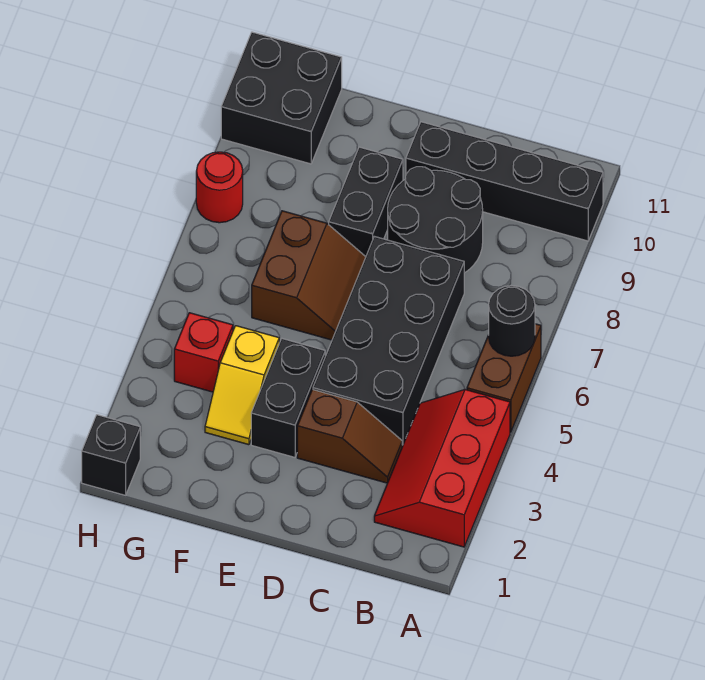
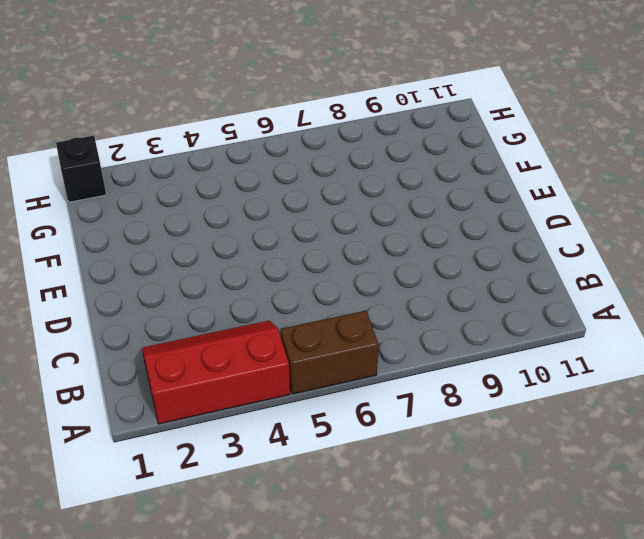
none -> black 1x4 brick [406,122,603,241]
none -> brown 1x2 slope [297,390,402,483]
none -> black 2x4 brick [313,236,464,445]

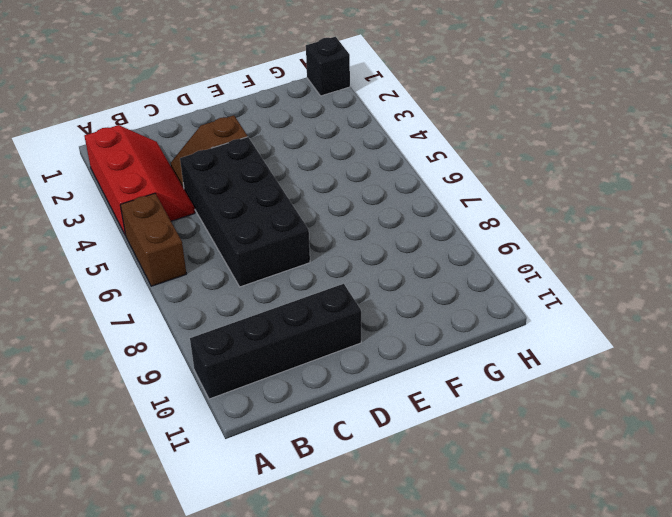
none -> black 2x2 round brick [388,167,483,273]
none -> black 1x2 brick [251,339,325,457]
none -> brown 2x2 slope [252,211,366,340]

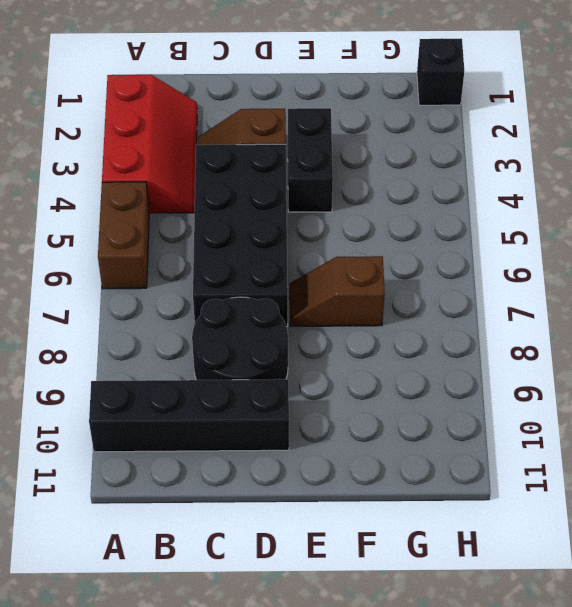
brown 1x2 slope [289,256,385,326] -> brown 2x2 slope [252,211,366,340]
none -> black 1x2 brick [329,147,403,257]
none -> yellow 1x2 slope [205,326,279,445]
none -> red 1x1 brick [174,313,233,392]

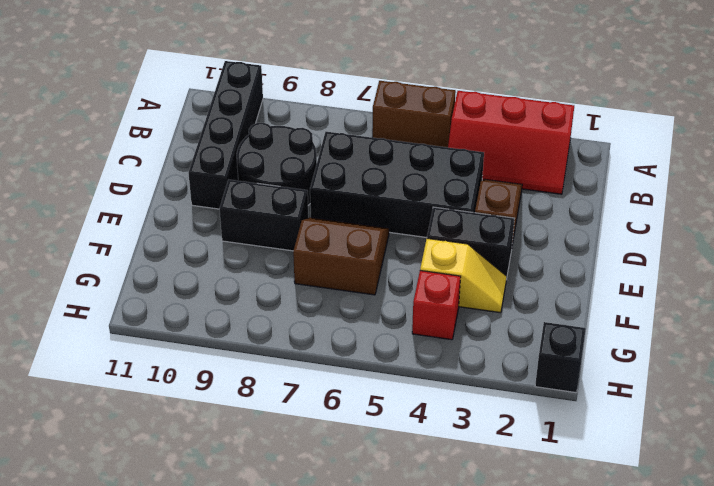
none -> black 2x2 brick [221,32,342,164]
none -> red 1x1 round brick [196,152,243,223]
none -> black 1x1 round brick [489,286,535,356]

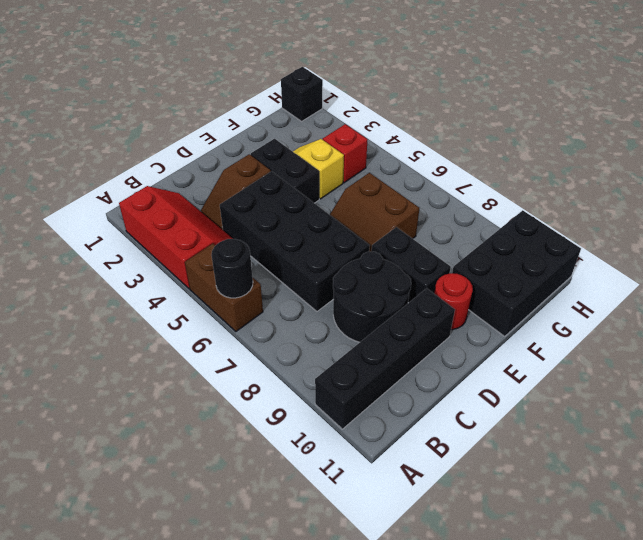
red 1x1 round brick [434,273,473,330] -> red 1x1 round brick moved to [196,152,243,223]
black 2x3 brick [452,210,581,337] -> black 2x2 brick [221,32,342,164]

